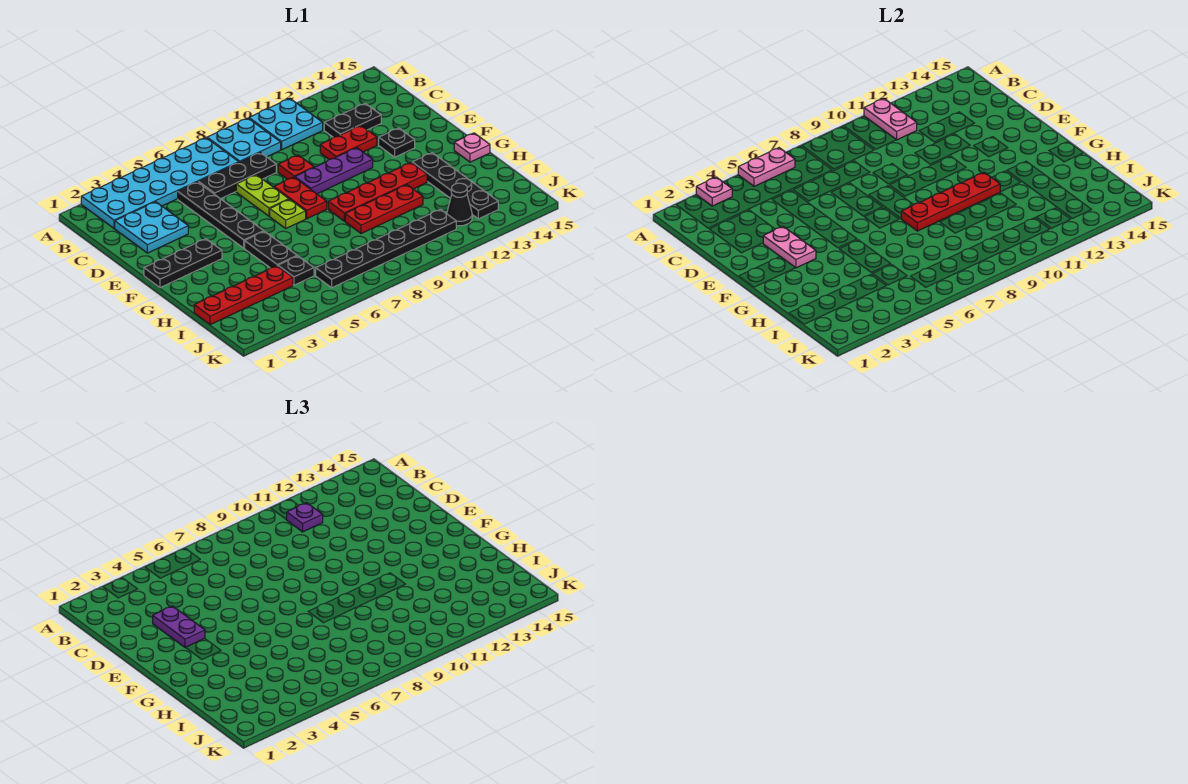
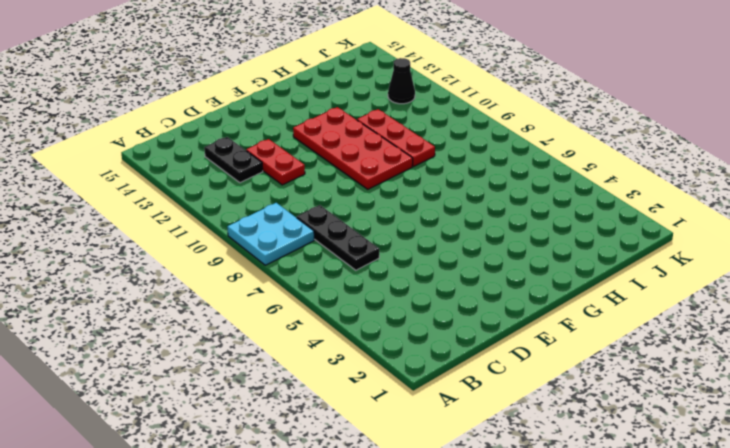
red 2x4 plate [293,107,413,189] -> red 1x4 plate [328,163,427,221]
none -> cyan 2x6 plate [81,138,239,228]
none -> cyan 2x2 plate [249,98,323,150]
none -> cyan 2x2 plate [115,202,188,253]
none -> black 1x4 plate [178,182,264,248]

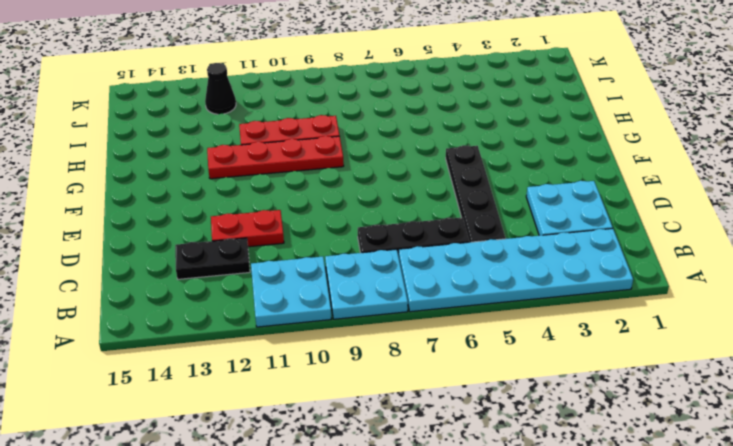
none -> lime 1x2 plate [236,175,289,216]
none -> red 1x1 plate [278,155,314,179]
none -> red 1x2 plate [274,177,327,219]
none -> purple 1x3 plate [295,148,373,194]

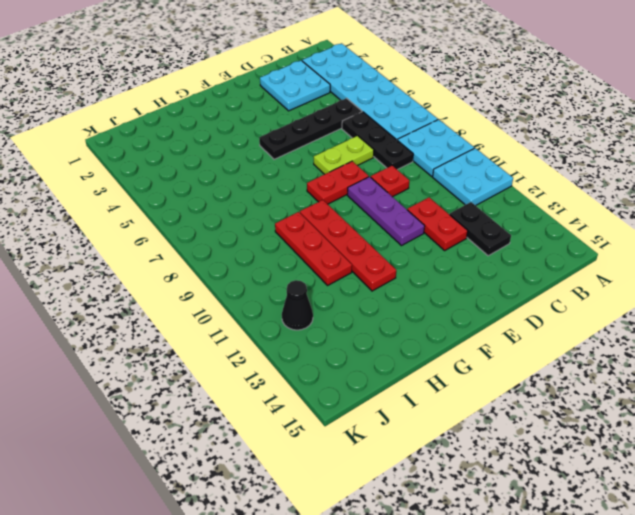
none -> black 1x1 plate [379,128,415,157]
none -> black 1x3 plate [144,239,222,288]
none -> lime 1x1 plate [270,199,306,228]
none -> black 1x2 plate [245,231,297,268]

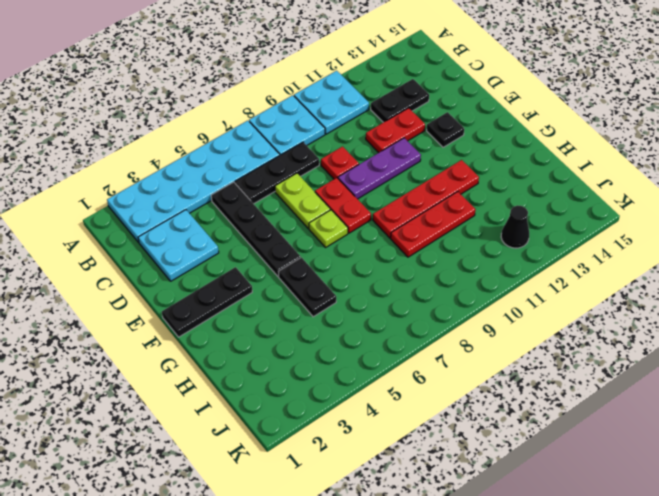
none -> black 1x4 plate [412,153,498,219]
none -> pink 1x1 plate [454,133,490,162]
none -> red 1x4 plate [194,266,293,325]
none -> black 1x1 plate [278,256,314,285]

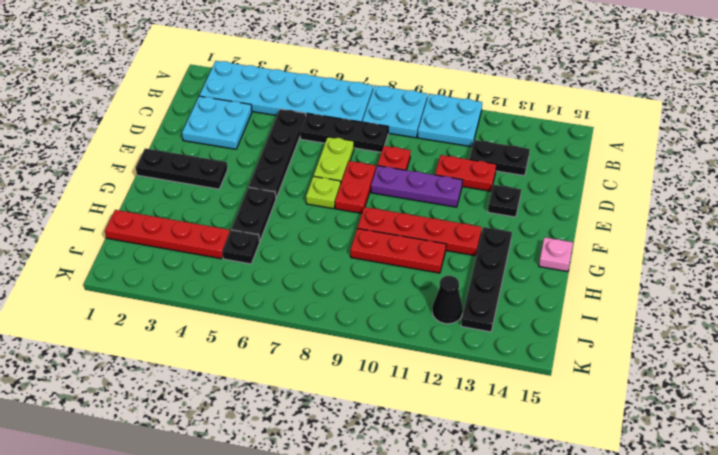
none -> black 1x6 plate [316,209,456,288]
none -> pink 1x1 plate [696,177,732,206]
none -> pink 1x2 plate [738,148,795,186]
none -> pink 1x2 plate [864,98,917,140]

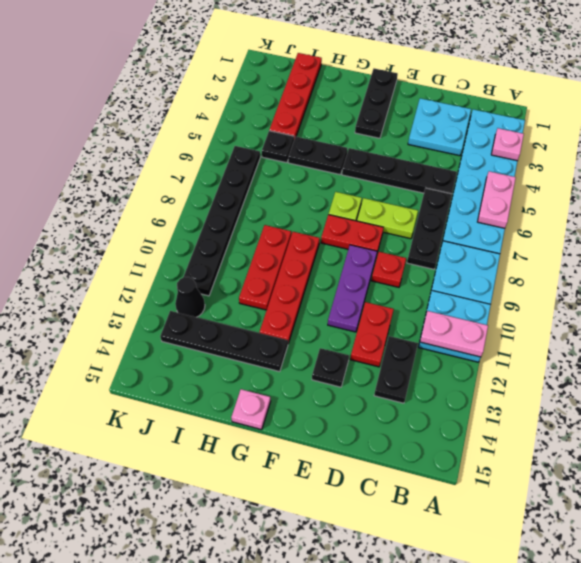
none -> pink 1x2 plate [763,226,816,268]
none -> red 1x4 plate [901,172,1000,231]
none -> purple 1x1 plate [287,503,323,532]
none -> purple 1x2 plate [153,606,205,648]

